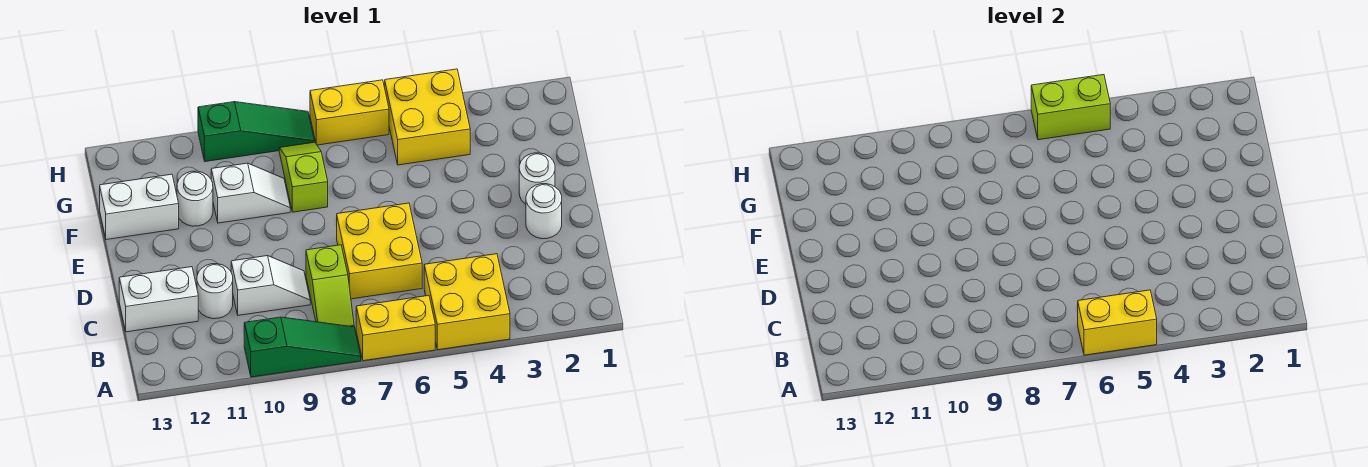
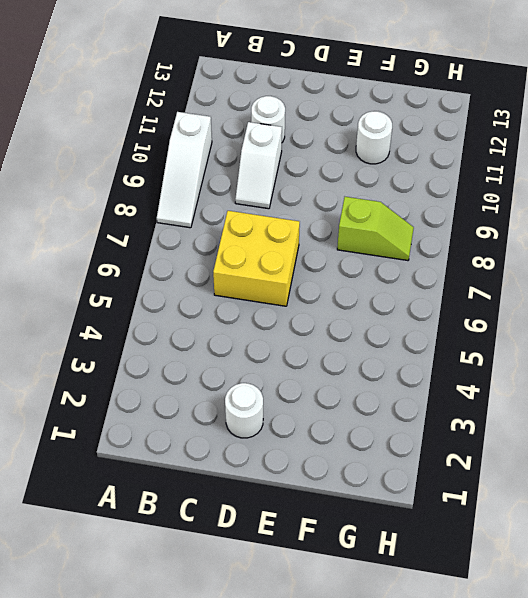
white 1x3 slope [157,112,212,228] -> green 1x3 slope [244,317,361,377]
none -> yellow 2x2 brick [424,254,510,350]
none -> yellow 1x2 brick [356,295,435,361]
none -> lime 1x2 slope [306,245,354,327]

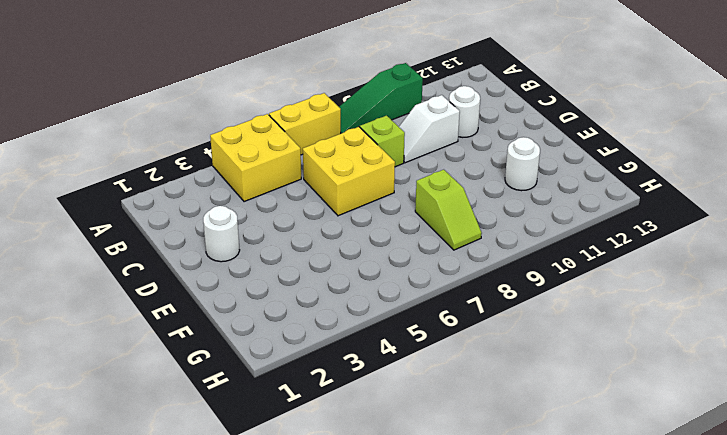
none -> white 1x2 brick [119,267,198,332]
none -> white 1x1 round brick [519,153,555,204]
none -> white 1x2 slope [211,163,290,223]

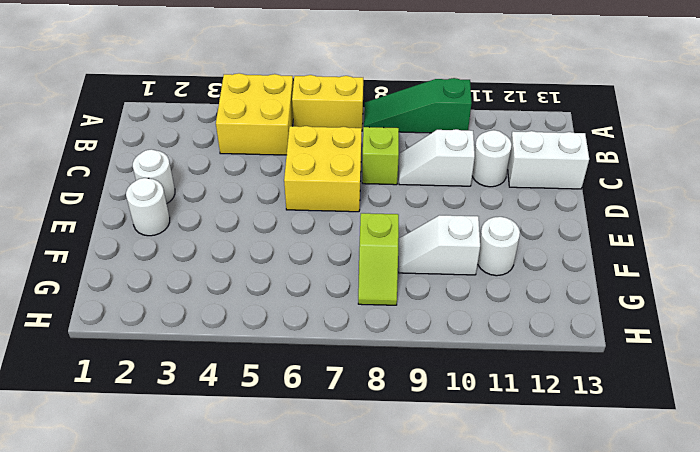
none -> white 1x2 brick [100,174,179,240]
none -> yellow 2x2 brick [385,69,470,165]
none -> yellow 1x2 brick [310,80,389,145]

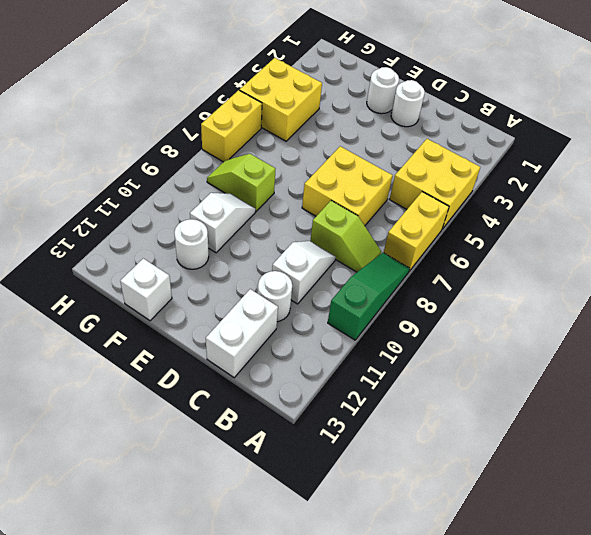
white 1x1 brick [120,258,172,321] -> white 1x2 brick [100,174,179,240]
none -> green 1x3 slope [198,102,315,162]
none -> yellow 1x2 brick [1078,290,1157,355]
none -> lime 1x2 brick [1031,75,1110,140]

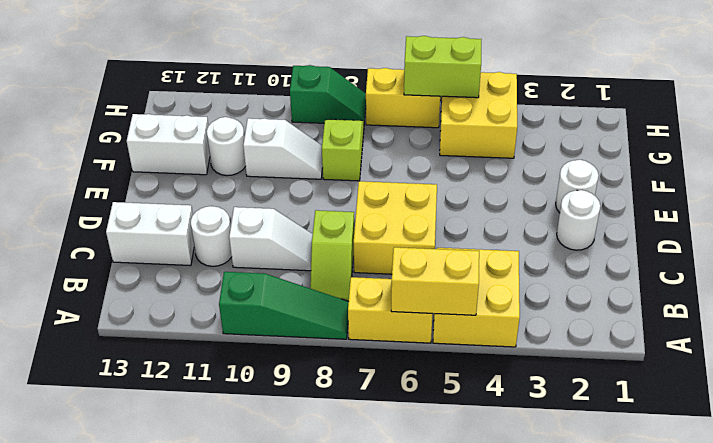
green 1x2 slope [290,65,366,123] -> green 1x3 slope [198,102,315,162]

